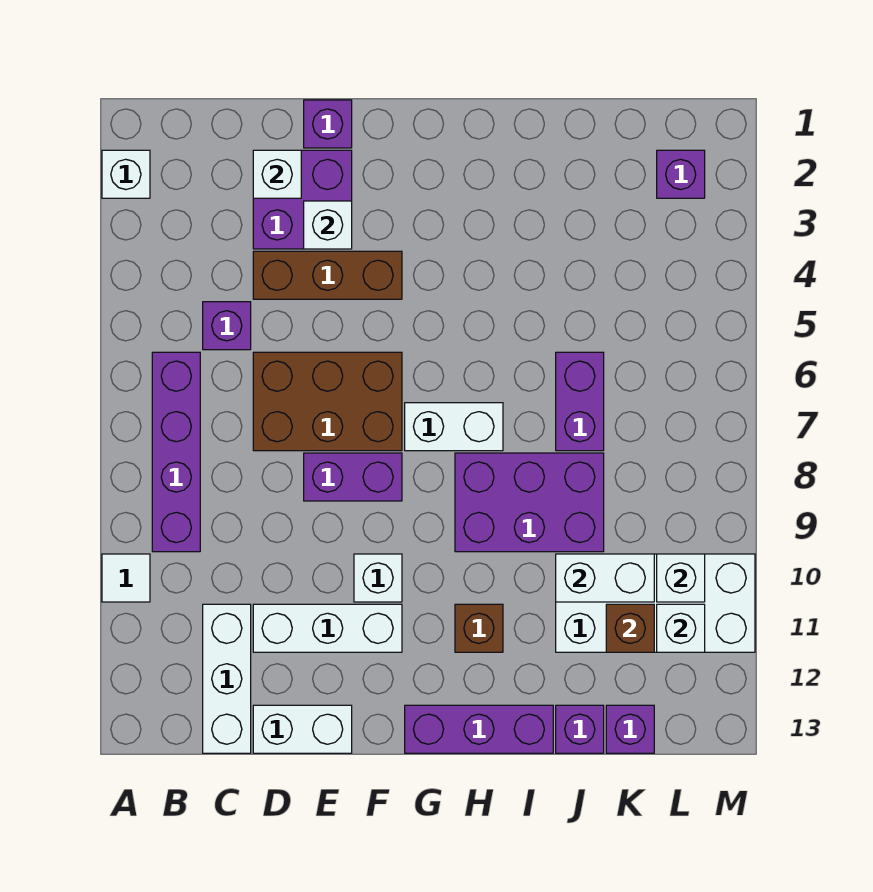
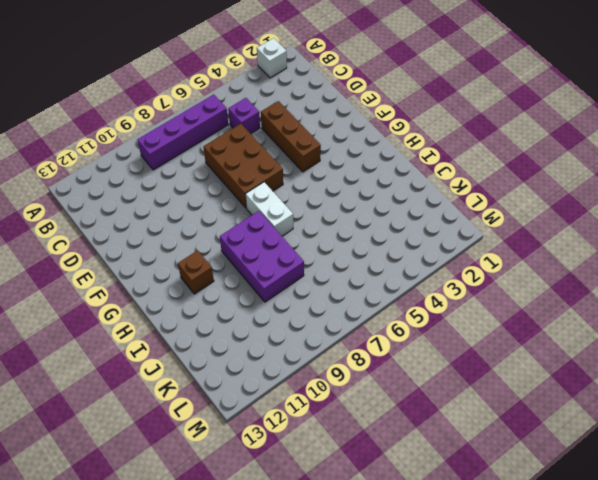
none -> white 1x1 tile [102,554,150,602]
none -> white 1x3 brick [203,604,251,753]
none -> purple 2x2 brick [253,150,352,249]

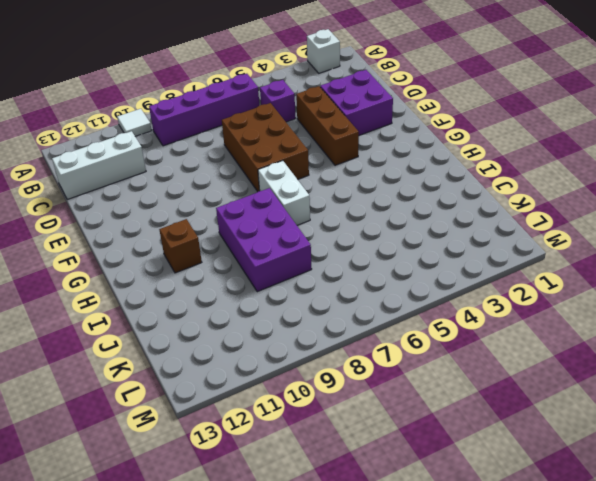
none -> white 1x3 brick [253,604,402,652]
none -> white 1x2 brick [253,705,352,753]
none -> purple 1x1 brick [304,100,352,148]

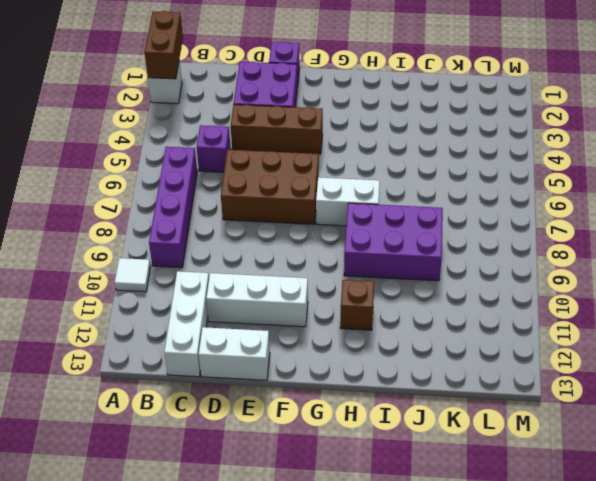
brown 1x2 brick [144,11,183,79] -> none
none -> purple 1x2 brick [304,453,402,501]
none -> white 1x1 brick [354,554,402,602]
none -> purple 1x3 brick [405,705,553,753]

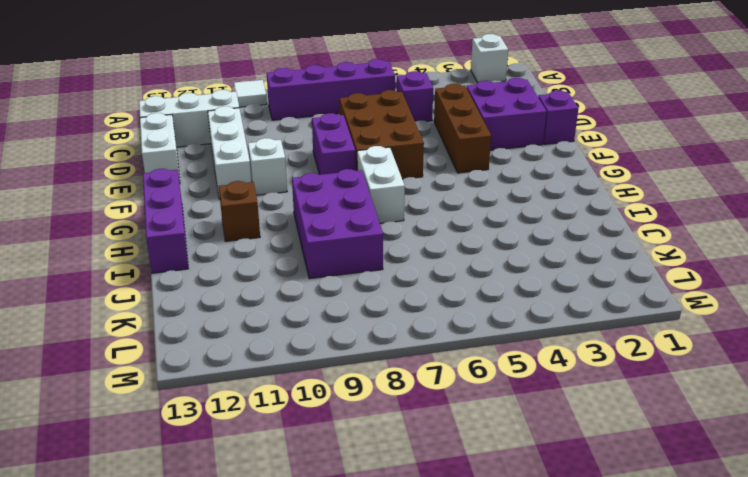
none -> purple 1x2 brick [556,352,604,451]
none -> white 2x4 brick [556,554,755,652]
none -> purple 1x1 brick [556,705,604,753]

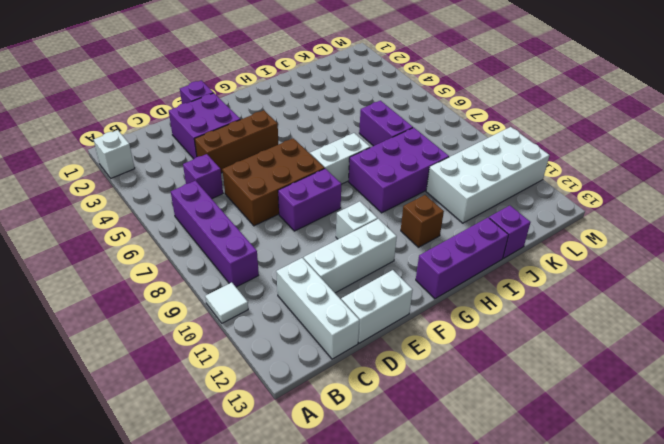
none -> purple 1x1 brick [606,705,654,753]
none -> purple 1x1 brick [657,150,705,198]
none -> white 1x1 brick [253,150,301,198]

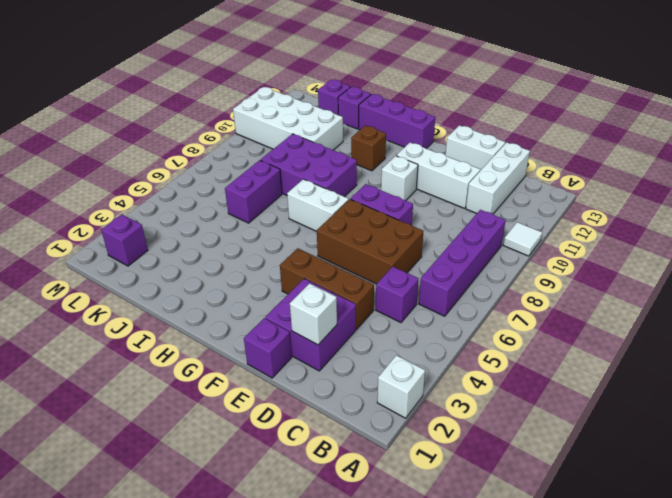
none -> white 1x1 brick [304,201,352,249]
none -> white 1x2 brick [556,554,654,602]
none -> brown 1x1 brick [606,604,654,652]

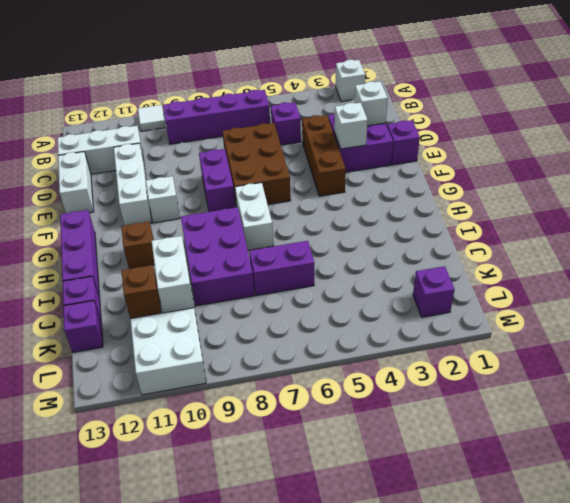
none -> white 1x1 brick [657,554,705,602]
none -> white 1x1 brick [657,604,705,652]

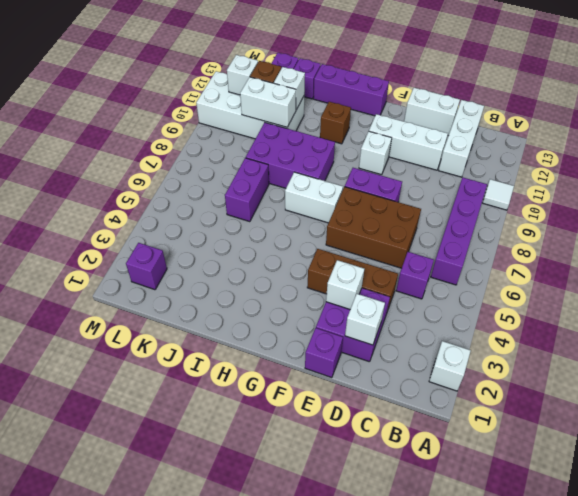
white 1x1 brick [274,67,305,110] -> white 1x1 brick moved to [657,554,705,602]

